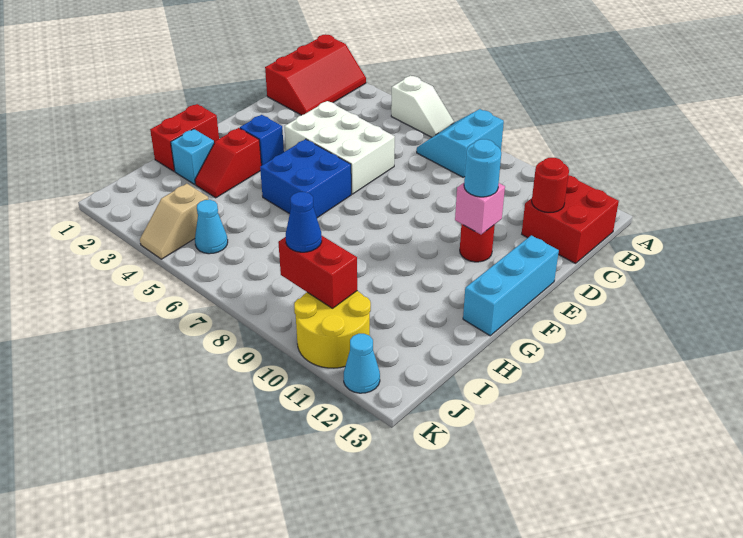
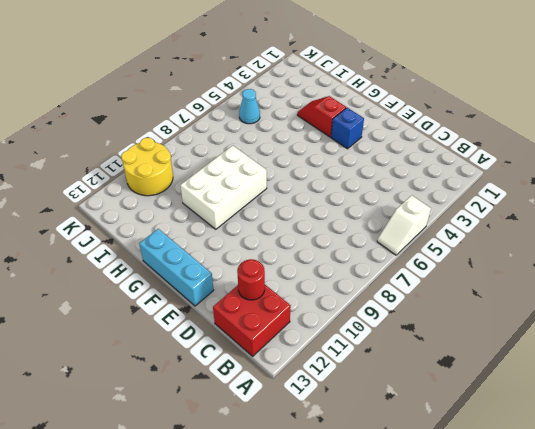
white 2x3 brick [180,146,267,229] -> white 2x3 brick moved to [284,101,395,194]
none -> red 2x3 slope [265,35,366,115]
none -> cyan 2x2 slope [417,109,504,177]
none -> red 1x1 round brick [460,224,495,262]

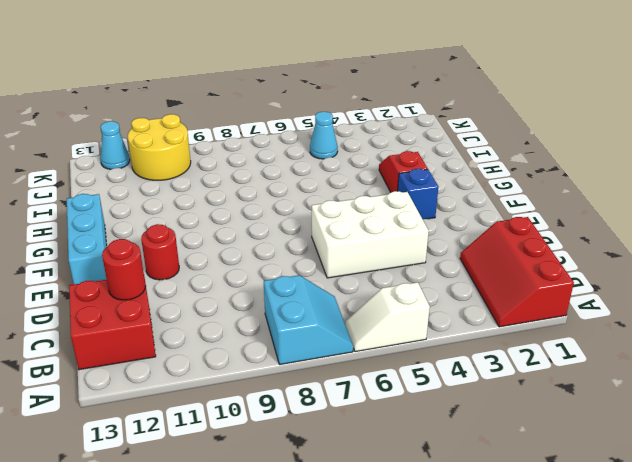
none -> blue 2x2 brick [260,139,351,218]
none -> red 1x2 brick [150,104,219,171]
none -> cyan 1x1 brick [171,129,214,184]

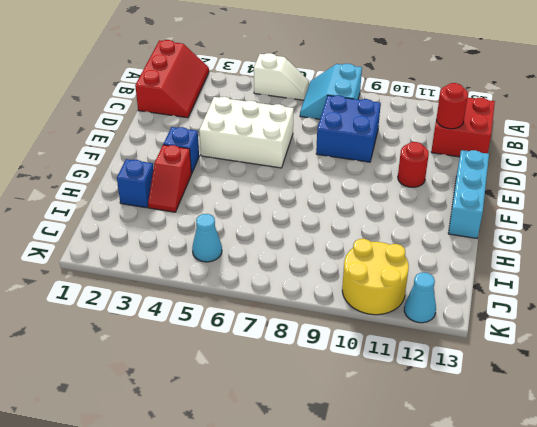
blue 2x2 brick [316,95,381,162] -> blue 2x2 brick moved to [260,139,351,218]
blue 1x1 brick [117,159,153,208] -> cyan 1x1 brick [171,129,214,184]
none -> red 1x2 brick [150,104,219,171]
none -> tan 1x2 slope [140,184,208,259]
none -> pink 1x1 brick [455,183,505,234]

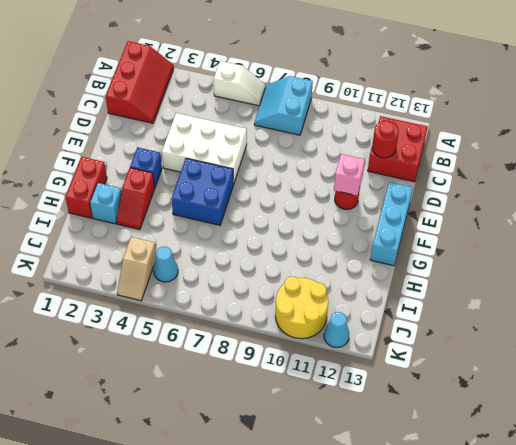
none -> red 1x2 brick [278,236,357,308]
none -> cyan 1x1 round brick [464,139,501,197]
none -> blue 1x1 cone [286,192,322,252]

